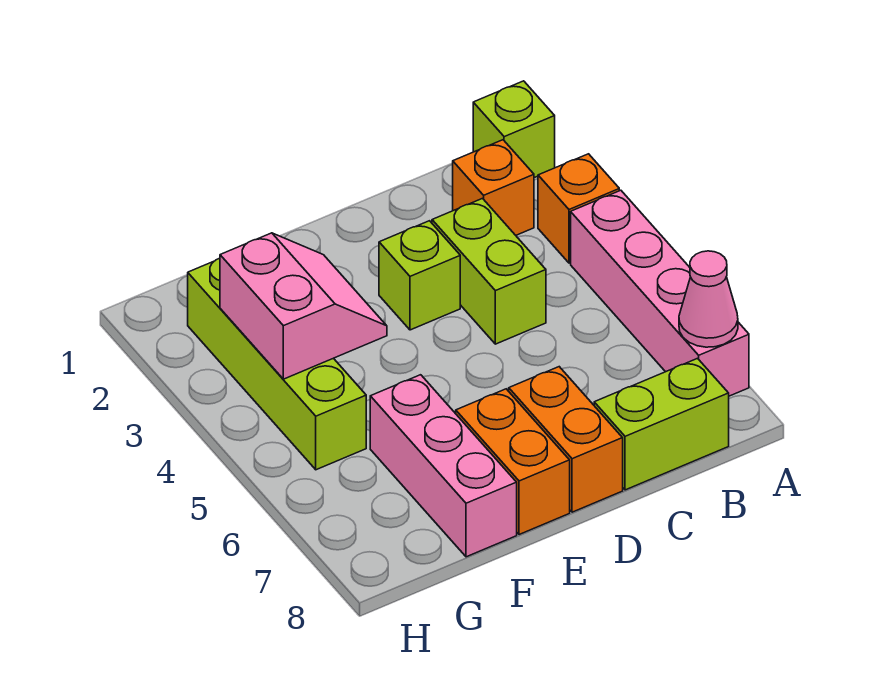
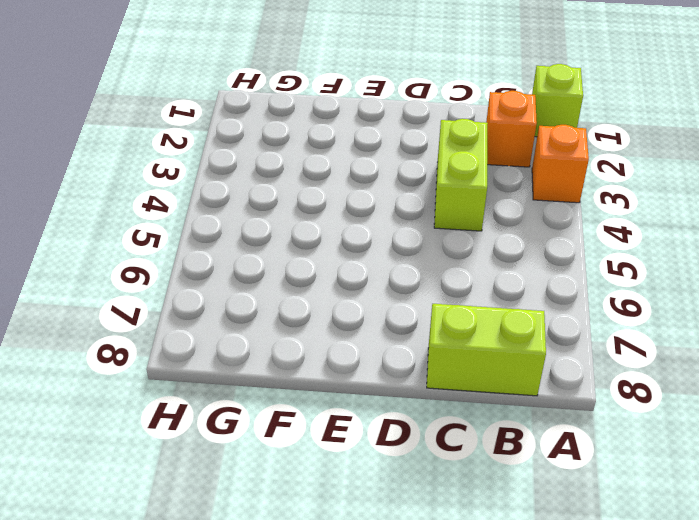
none -> pink 1x4 brick [571,190,749,396]
none -> lime 1x1 brick [379,221,460,330]
none -> orange 1x2 brick [509,367,623,512]

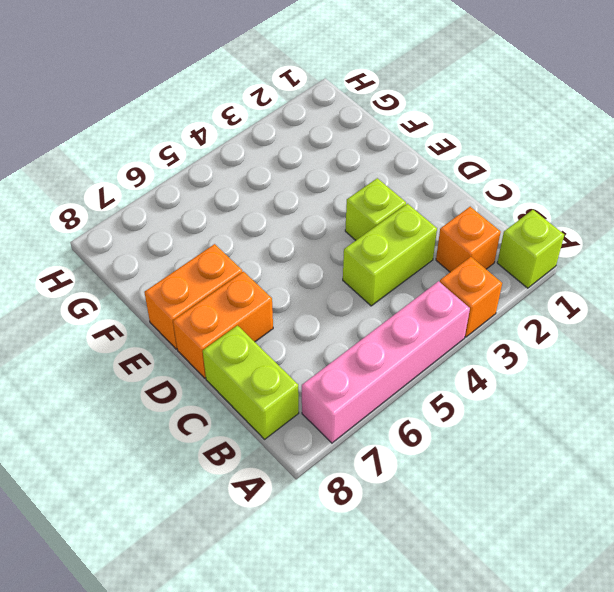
none -> pink 1x3 brick [370,375,517,557]
none -> lime 1x4 brick [188,258,366,470]
none -> pink 1x1 cone [679,251,738,347]

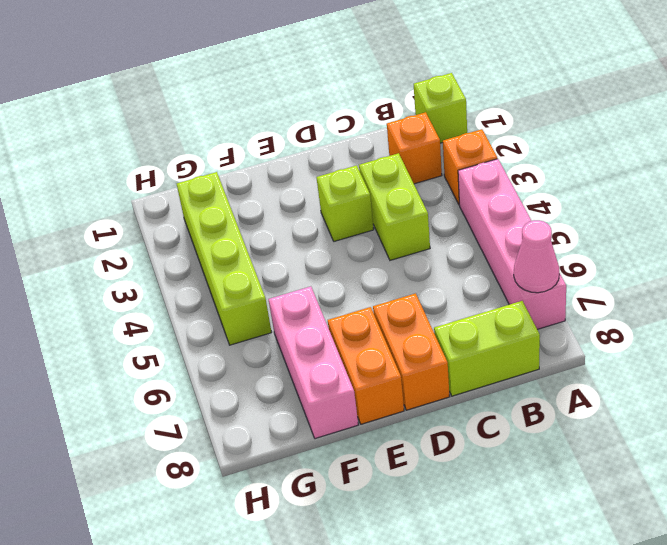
none -> pink 2x2 slope [220,233,387,379]

